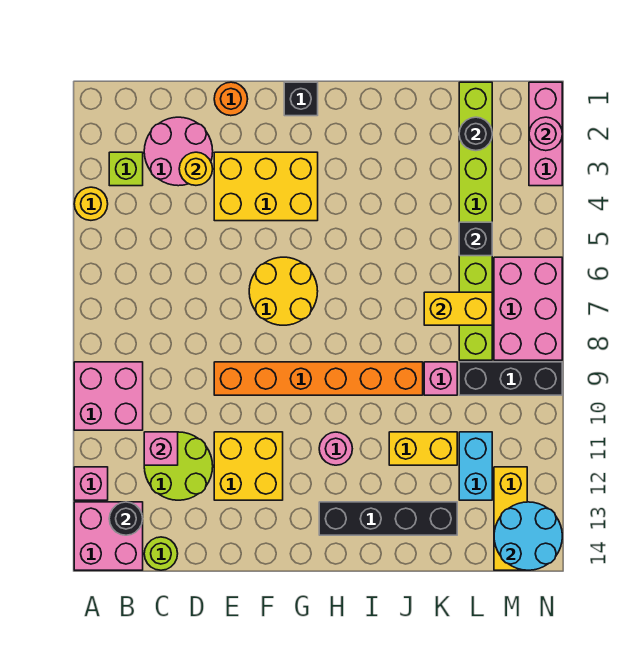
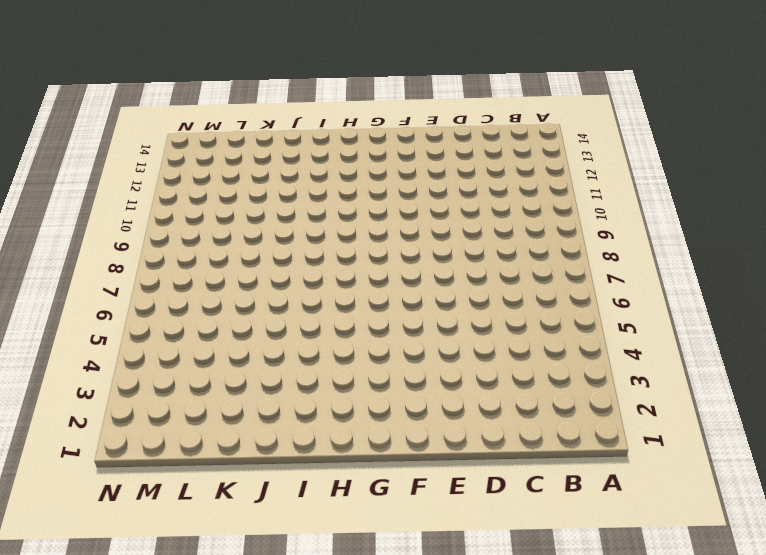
none -> yellow 1x1 round brick [74,187,108,220]
none -> pink 2x2 brick [74,362,143,430]
none -> pink 1x1 brick [74,467,108,500]
none -> pink 2x2 brick [74,502,143,570]

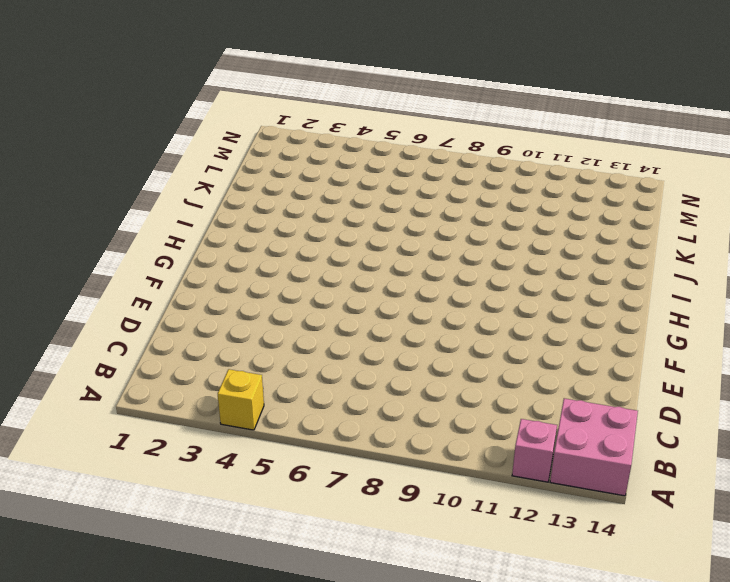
yellow 1x1 brick [218,369,264,430] -> yellow 1x1 round brick [74,187,108,220]
none -> pink 2x2 brick [74,362,143,430]
none -> lime 1x1 brick [109,152,143,186]
none -> pink 2x2 round brick [144,117,213,186]
none -> lime 2x2 round brick [144,432,213,500]

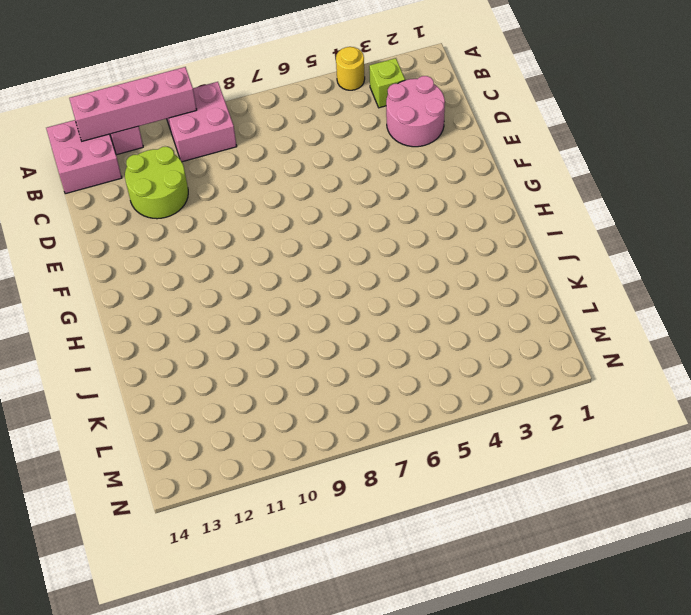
pink 1x4 brick [69,67,197,141] -> none
none -> lime 1x1 round brick [144,537,178,570]
none -> orange 1x1 round brick [214,82,248,116]
none -> yellow 2x3 brick [214,152,318,221]
none -> orange 1x6 brick [214,362,423,395]

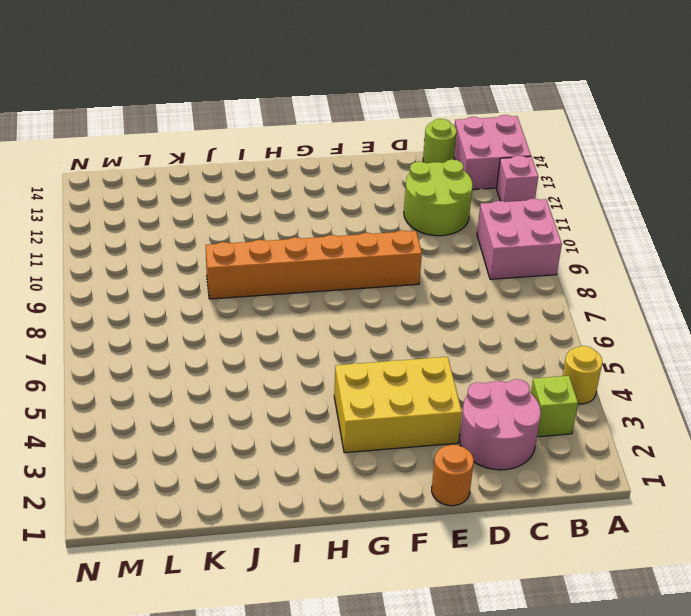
none -> yellow 2x2 brick [214,432,283,500]
none -> yellow 2x2 round brick [249,257,318,325]
none -> black 1x1 brick [284,82,318,116]
none -> pink 1x1 round brick [319,432,352,465]

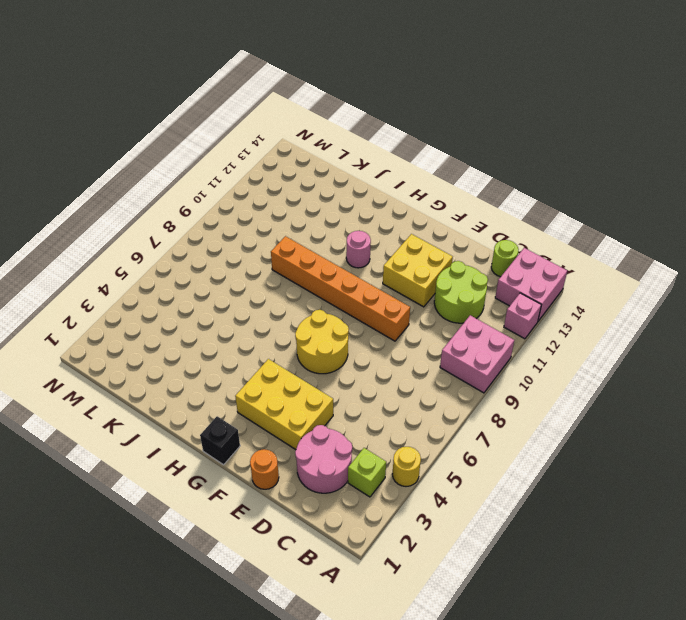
none -> black 1x4 brick [319,502,457,535]
none -> yellow 1x2 brick [389,432,457,465]
none -> pink 1x1 brick [424,362,457,395]
none -> lime 1x8 brick [459,82,492,360]

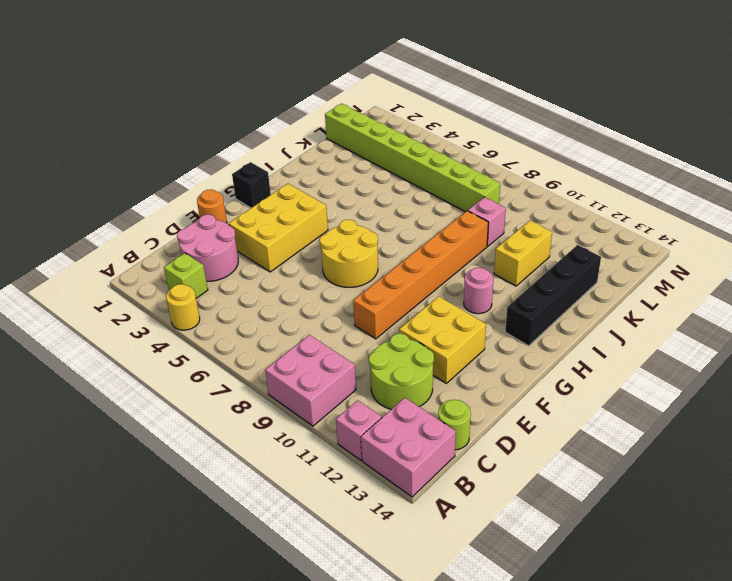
none -> black 1x3 brick [459,362,562,395]
none -> cyan 1x2 brick [459,432,492,500]
none -> pink 2x3 brick [494,257,562,360]
none -> yellow 1x3 brick [494,467,527,570]

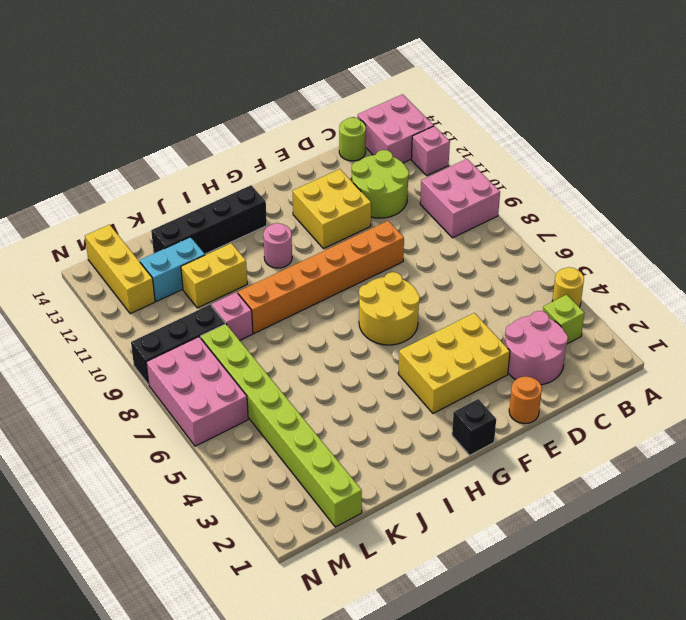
cyan 1x2 brick [140,237,205,301] -> cyan 1x2 brick turned to [459,432,492,500]
none -> pink 1x3 brick [529,82,562,186]
none -> black 1x1 round brick [109,502,143,535]
none -> pink 1x1 brick [144,432,178,465]
none -> yellow 1x1 round brick [179,152,213,185]

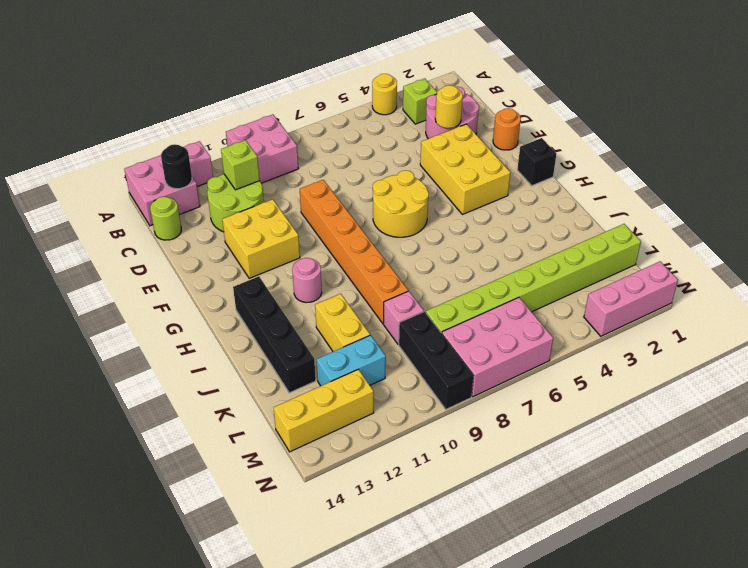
lime 1x1 brick [221,140,260,190] -> pink 1x1 brick [144,432,178,465]
none -> yellow 1x2 brick [424,292,492,325]
none -> black 1x1 round brick [459,117,492,151]
none -> black 1x1 brick [459,222,492,256]
none -> cyan 2x2 round brick [494,502,562,570]

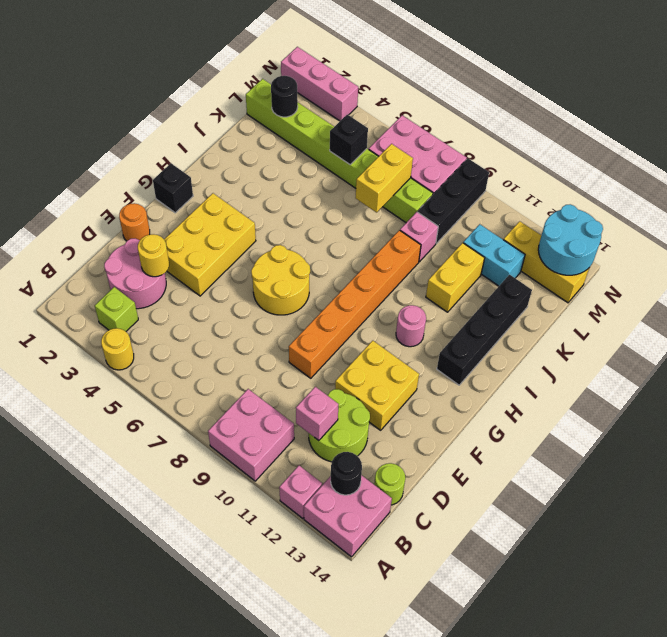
none -> pink 1x1 round brick [529,117,562,151]

